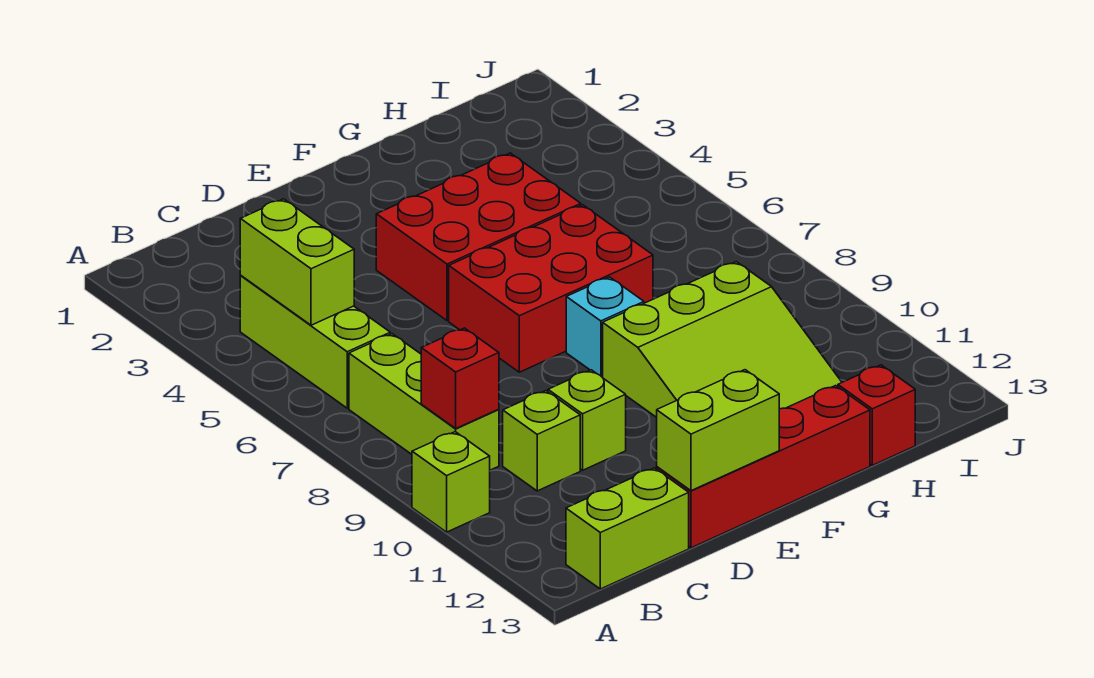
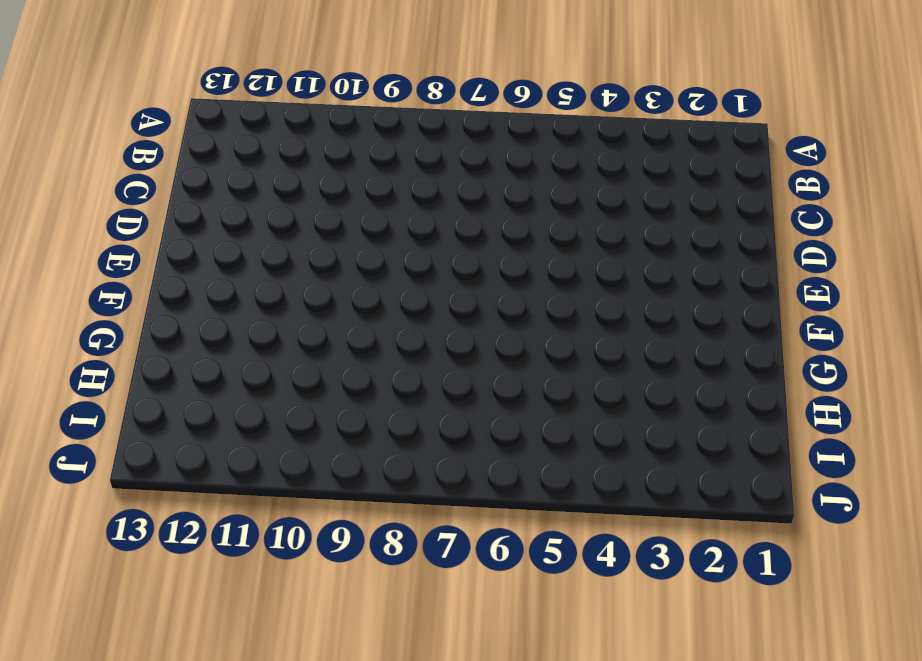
none -> lime 1x1 brick [412,432,490,532]
none -> lime 1x3 brick [240,276,390,408]
none -> lime 1x3 brick [349,334,499,470]

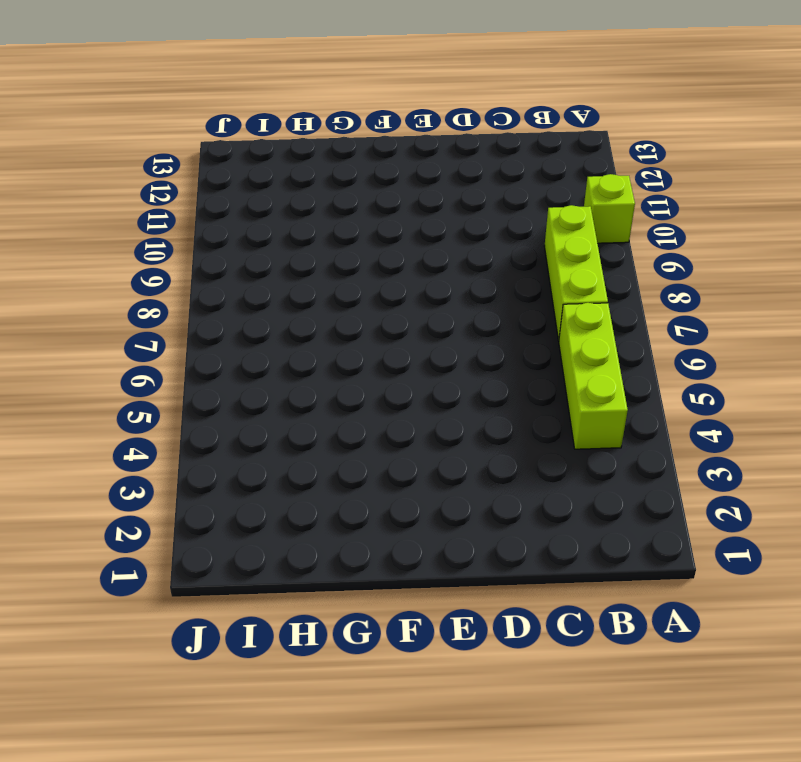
none -> lime 1x2 brick [566,468,689,589]
none -> lime 1x1 brick [503,391,580,491]
none -> lime 1x1 brick [548,370,626,470]

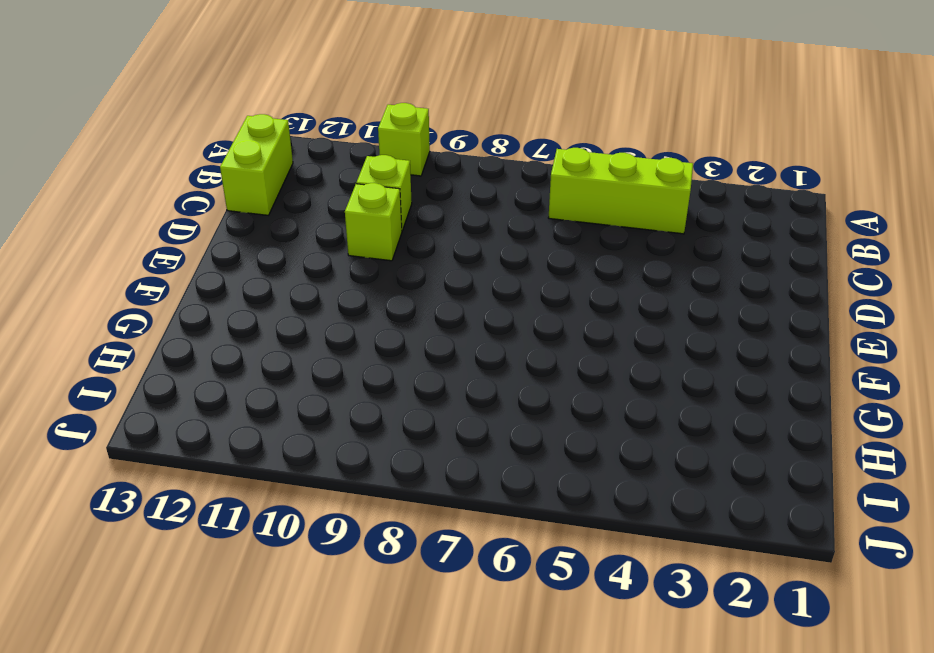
none -> lime 1x3 brick [349,334,499,470]
none -> red 1x4 brick [657,386,870,548]
none -> red 2x3 brick [376,153,581,321]

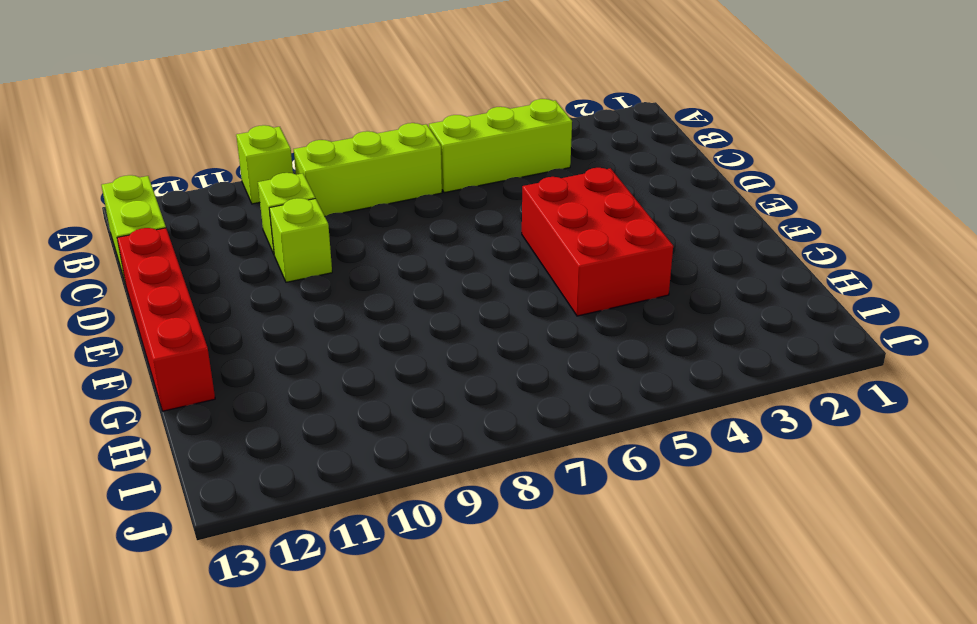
none -> red 2x3 brick [449,205,653,372]
none -> cyan 1x1 brick [566,277,644,377]
none -> lime 3x3 slope [603,262,842,417]

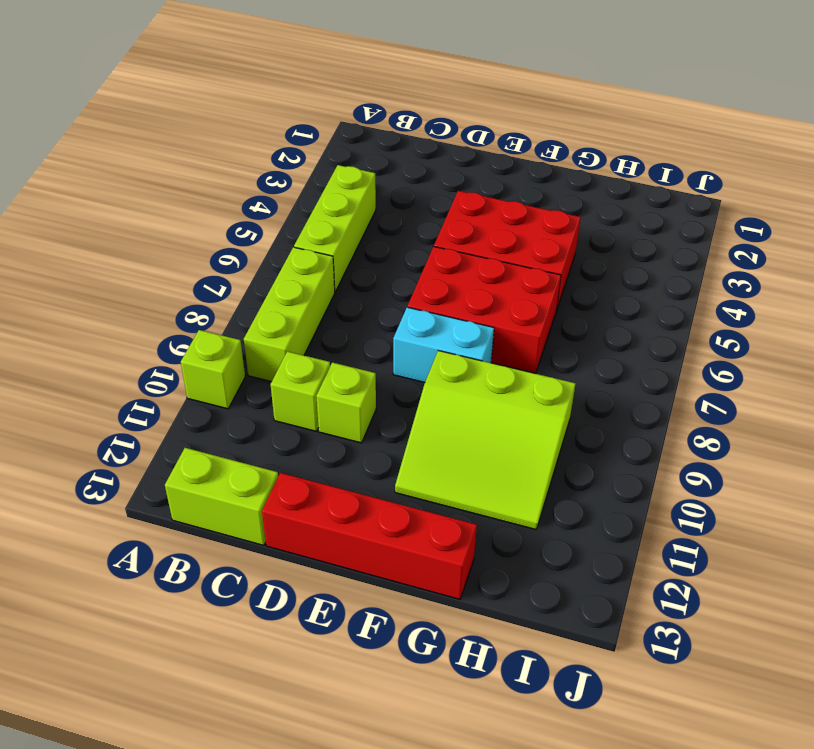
cyan 1x2 brick [393,307,494,382] -> cyan 1x1 brick [566,277,644,377]
none -> red 1x1 brick [838,365,915,465]
none -> lime 1x2 brick [240,199,354,325]
none -> red 1x1 brick [421,328,499,428]

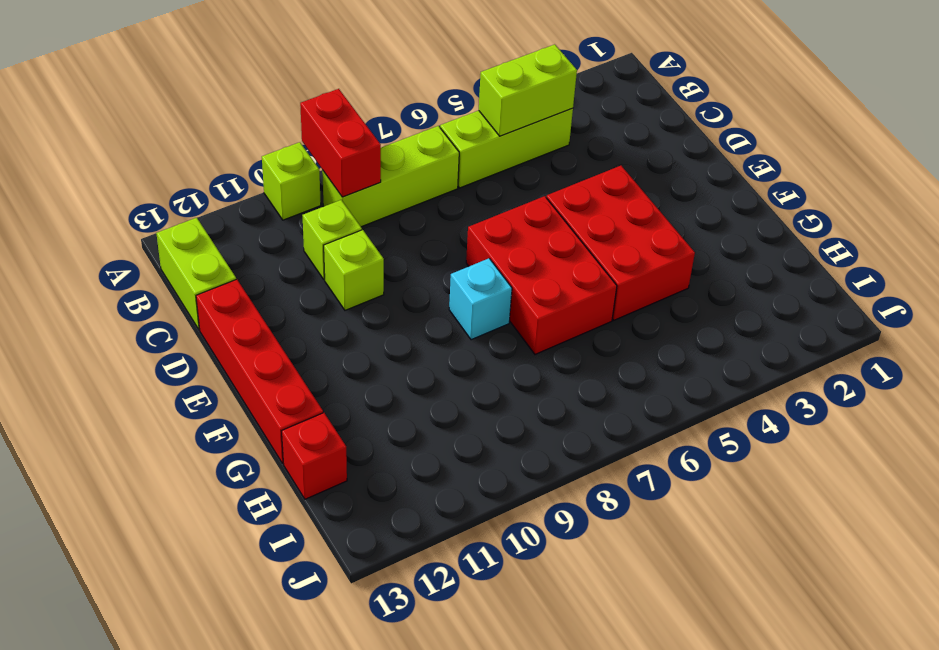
red 1x2 brick [300,89,381,197] -> red 1x1 brick [421,328,499,428]
none -> lime 3x3 slope [603,262,842,417]
none -> lime 1x2 brick [657,370,779,491]

